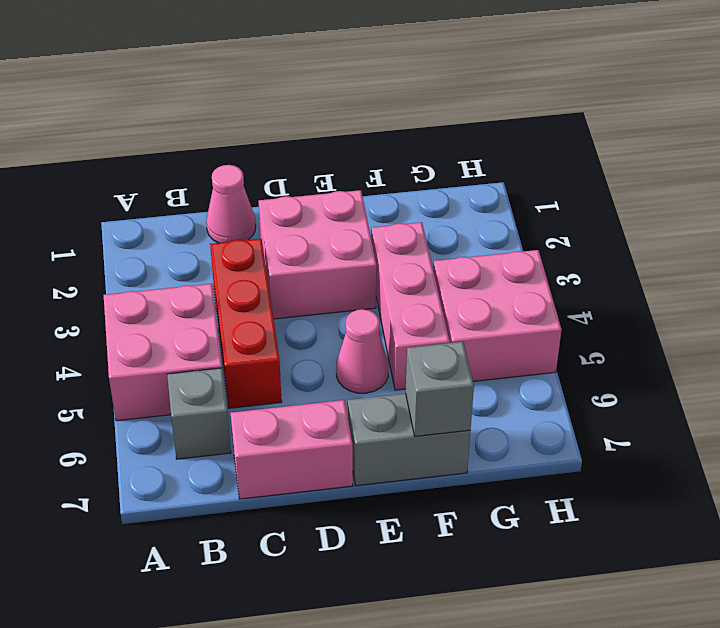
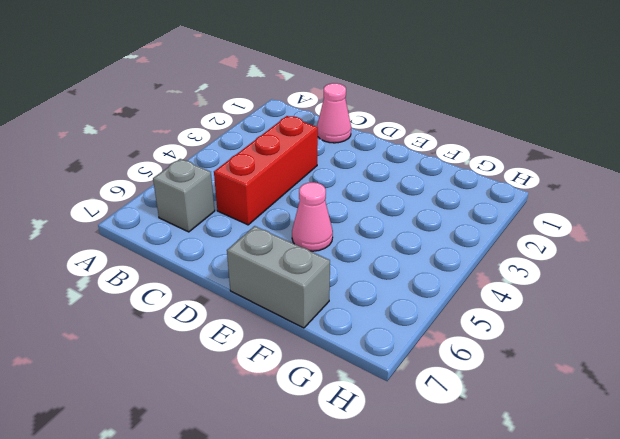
none -> pink 2x2 brick [104,284,222,421]
none -> pink 1x2 brick [231,400,353,499]

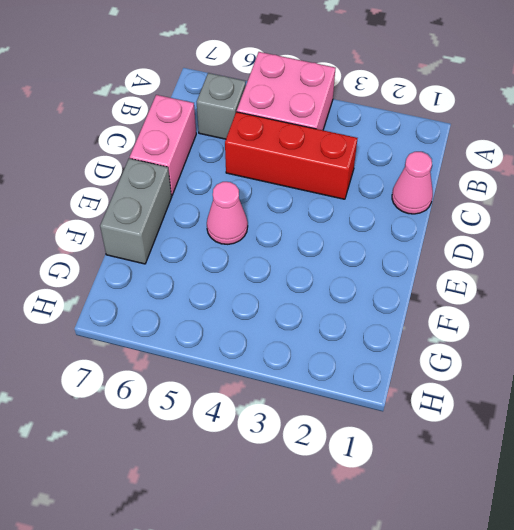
none -> pink 2x2 brick [259,190,376,319]
none -> pink 1x3 brick [371,222,450,390]

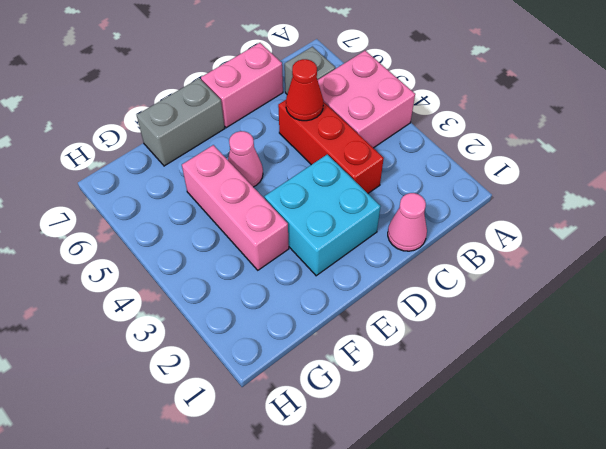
red 1x1 cone [286,59,323,121] -> none
cyan 2x2 brick [265,154,381,276] -> pink 2x2 brick [259,190,376,319]
none -> pink 2x2 brick [433,250,561,381]
none -> grey 1x1 brick [406,342,474,436]

